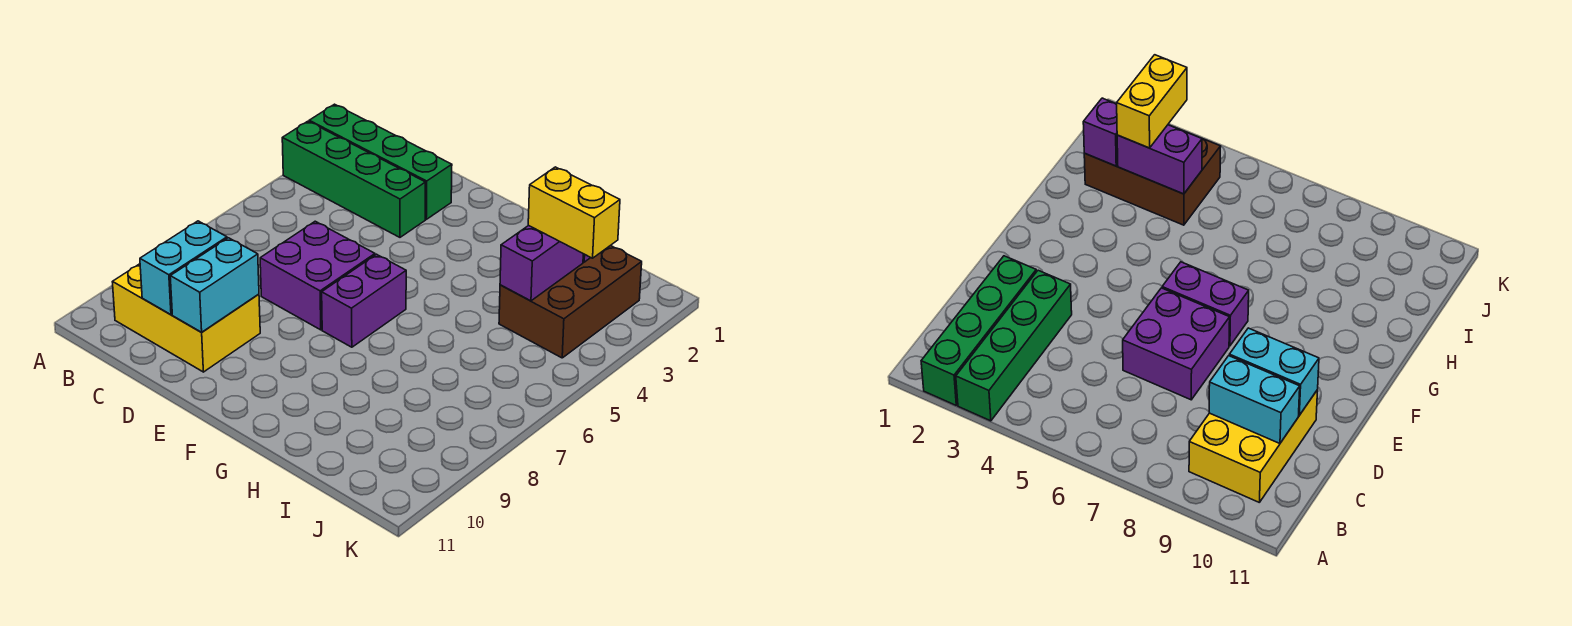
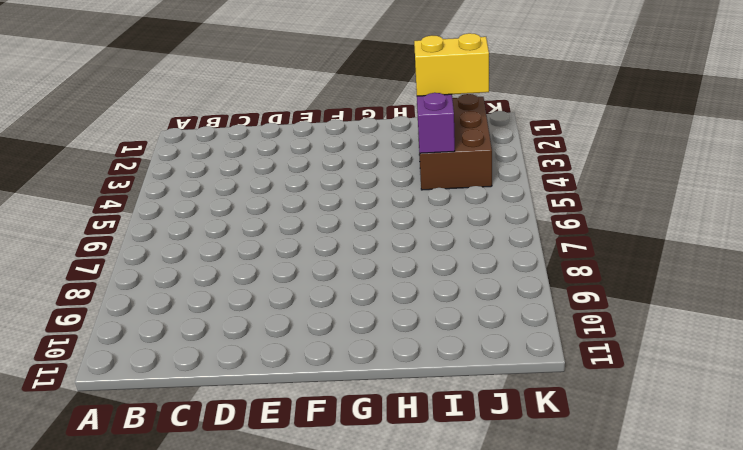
none -> green 1x4 brick [309,104,452,219]
none -> green 1x4 brick [282,121,426,237]

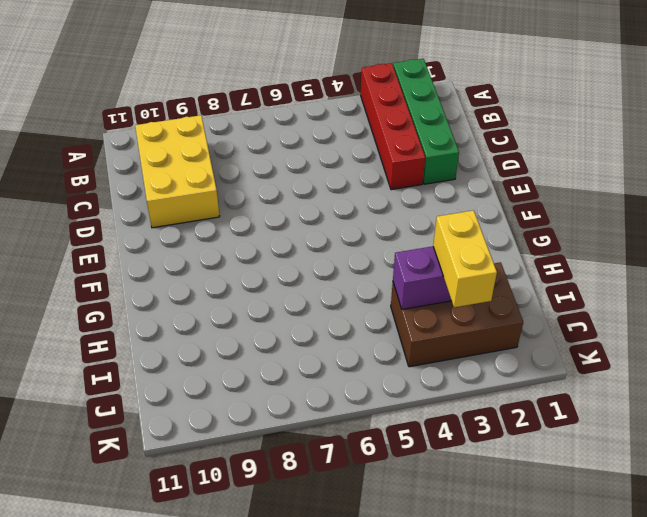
red 1x4 brick [361,63,425,190] -> green 1x4 brick [282,121,426,237]
none -> purple 2x2 brick [260,221,375,330]
none -> purple 1x2 brick [322,254,406,347]

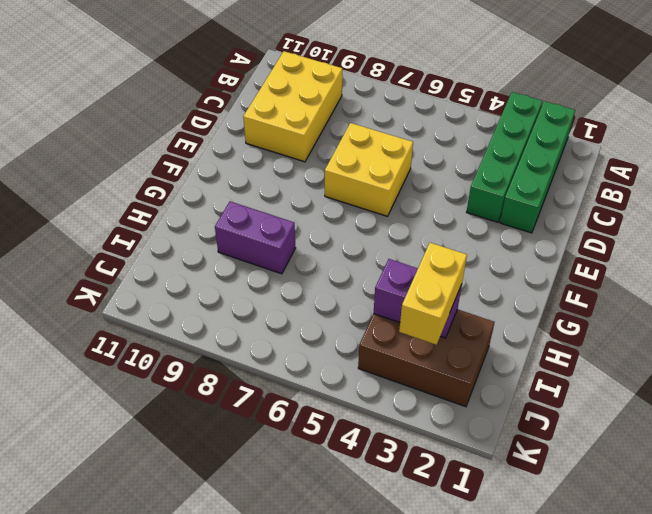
yellow 2x2 brick [325,123,413,216] -> purple 2x2 brick [260,221,375,330]
purple 1x2 brick [215,201,295,274] -> purple 1x2 brick moved to [322,254,406,347]
none -> cyan 1x2 brick [140,221,227,315]
none -> cyan 1x2 brick [170,238,259,332]

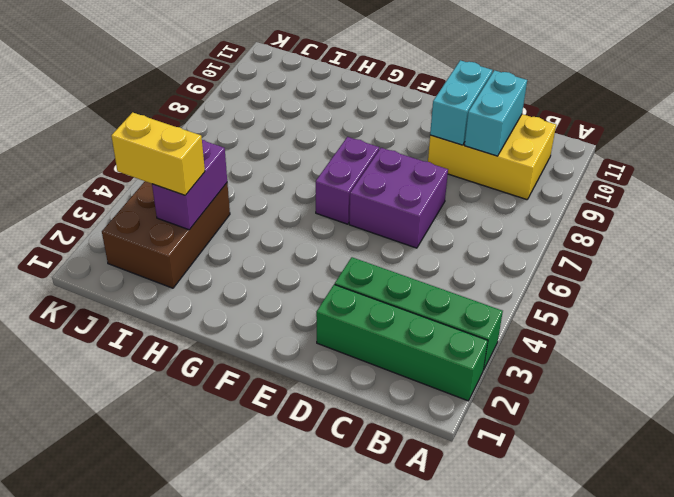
none -> purple 1x1 brick [1083,98,1118,166]

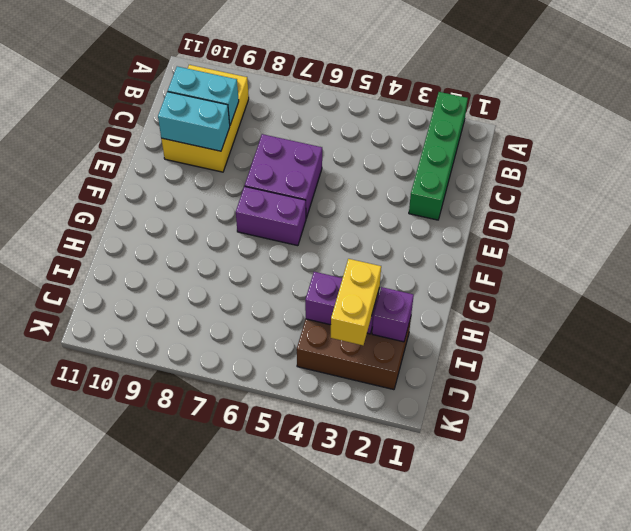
none -> green 1x4 brick [282,121,426,237]

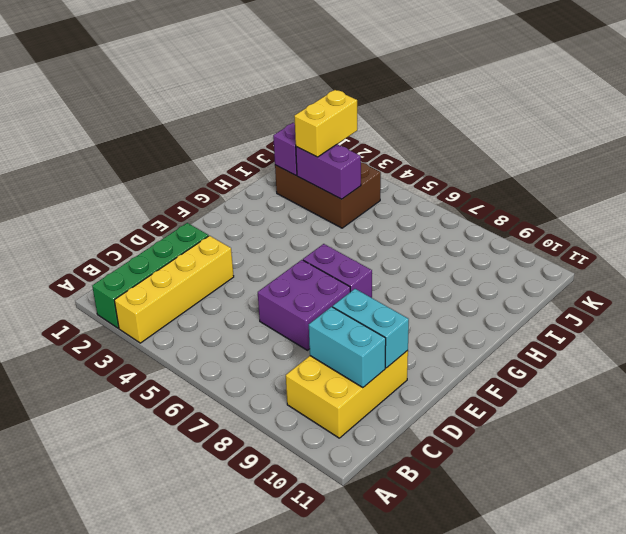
yellow 1x4 brick [114,236,234,343] -> green 1x4 brick [282,121,426,237]

